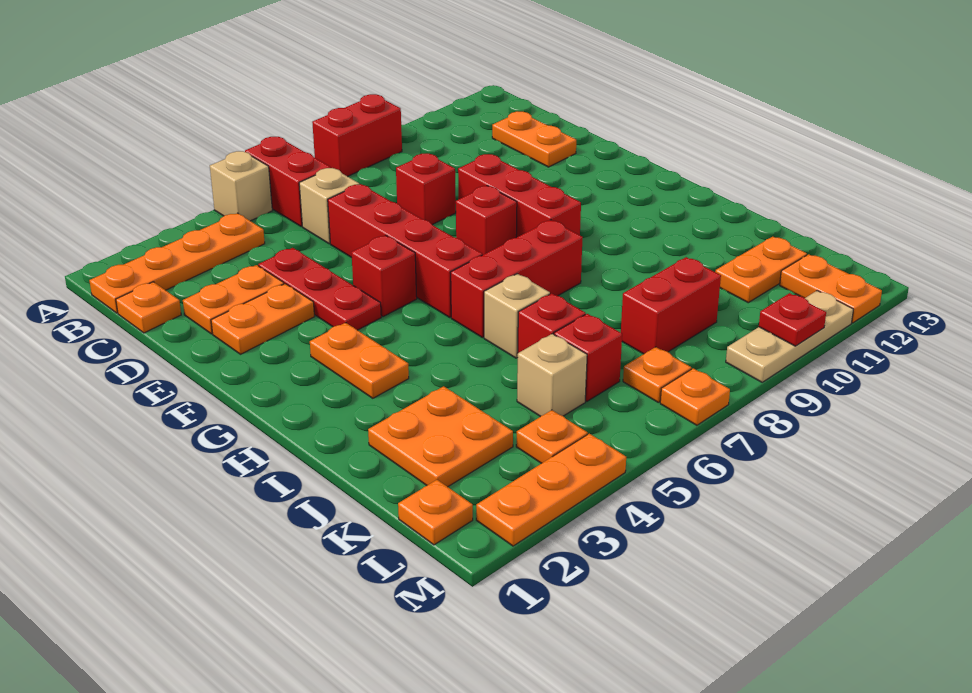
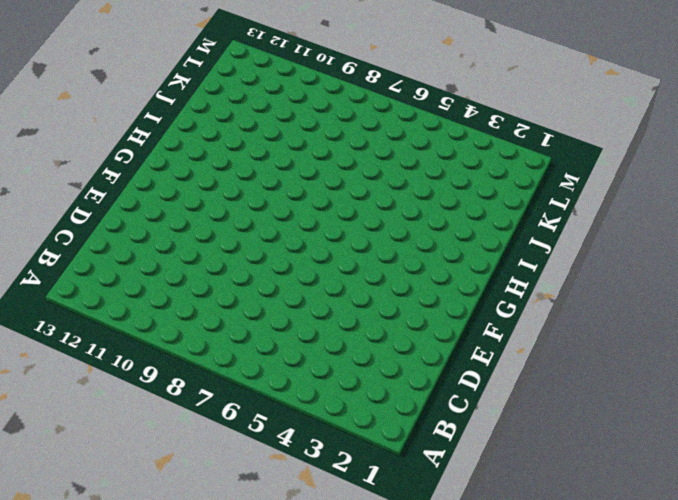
none -> tan 1x1 brick [210,151,272,221]
none -> red 1x2 brick [245,137,331,227]
none -> red 1x2 brick [312,94,402,177]
none -> orange 1x4 plate [89,213,265,313]

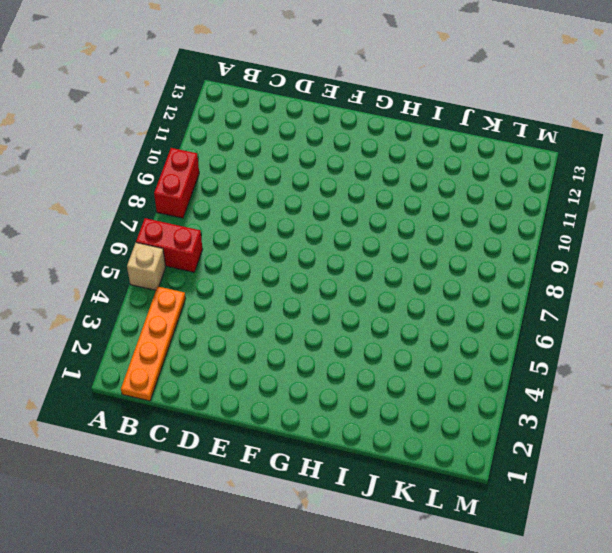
none -> orange 1x1 plate [116,282,181,333]
none -> tan 1x1 brick [299,168,359,244]
none -> orange 1x2 plate [492,111,576,167]
none -> orange 1x2 plate [183,265,284,334]

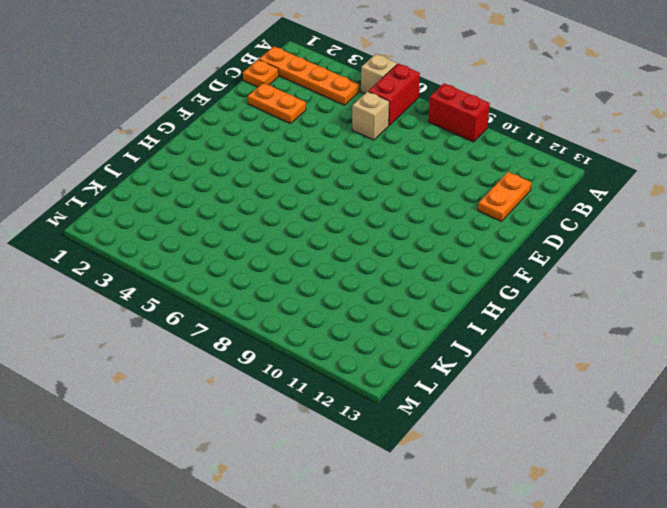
none -> red 1x3 plate [258,248,381,330]
none -> red 1x4 brick [328,184,482,317]
none -> red 1x1 brick [396,154,456,225]
none -> orange 1x2 plate [211,284,315,354]

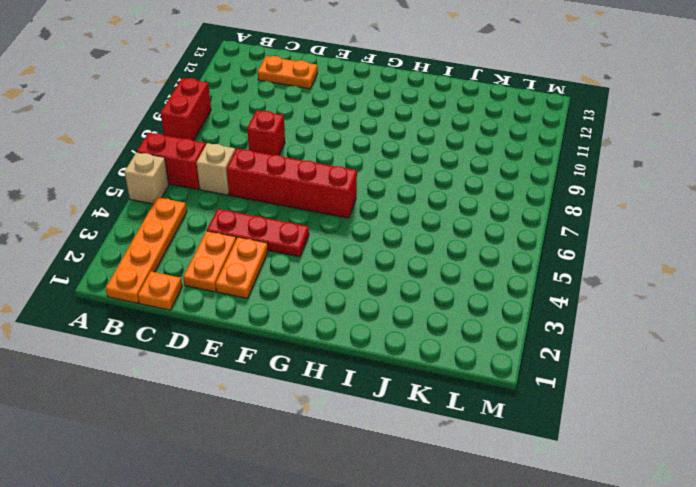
none -> red 1x3 brick [458,154,581,237]
none -> red 1x1 brick [351,235,417,317]
none -> red 1x1 brick [456,186,517,255]
none -> orange 1x2 plate [310,323,409,398]

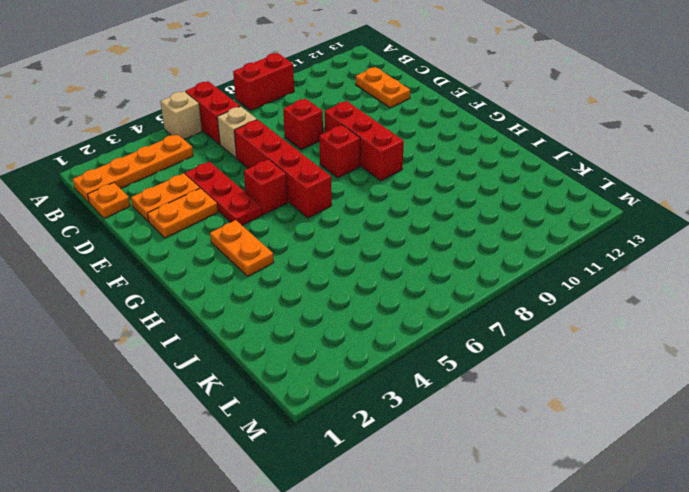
none -> red 1x3 brick [451,220,583,338]
none -> tan 1x1 brick [484,274,550,358]
none -> orange 2x2 plate [368,386,513,487]
none -> red 1x1 brick [518,293,586,353]

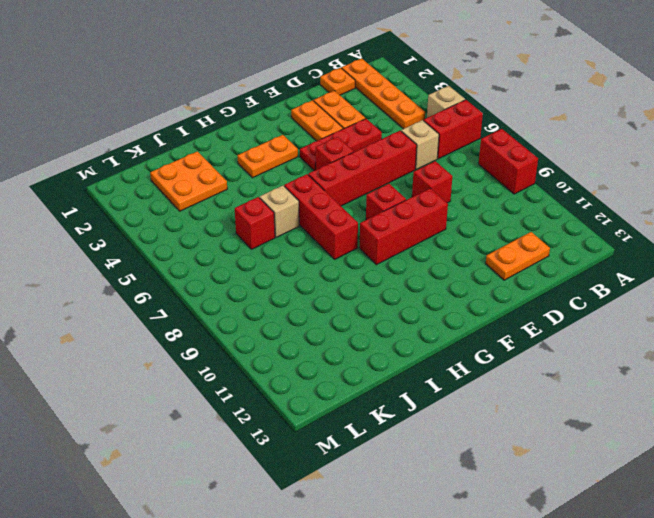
none -> tan 1x1 brick [517,334,587,417]
none -> red 1x1 brick [554,314,622,401]
none -> red 1x2 brick [621,257,721,354]
none -> orange 1x2 plate [715,237,807,303]

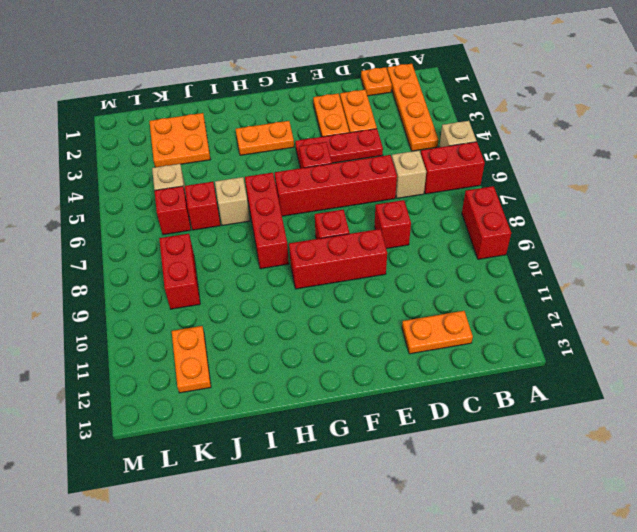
none -> orange 1x1 plate [398,480,473,545]
none -> orange 1x1 plate [516,410,588,463]
none -> orange 1x1 plate [623,347,691,402]
none -> orange 1x2 plate [780,254,882,323]

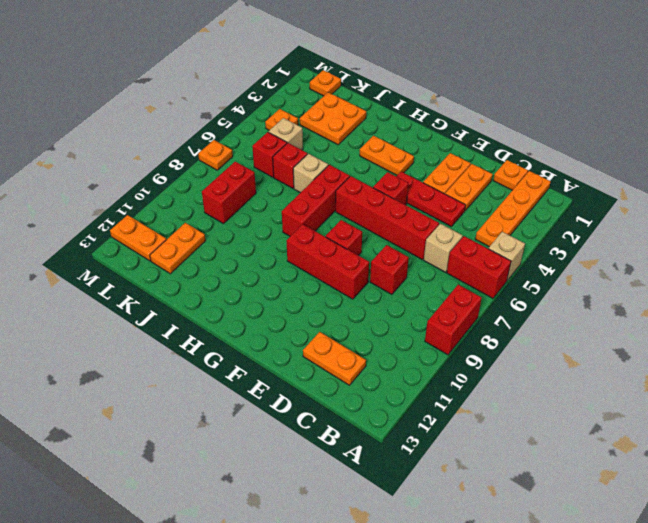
none -> orange 1x1 plate [623,347,691,402]
none -> orange 1x3 plate [476,434,626,546]
none -> tan 1x3 plate [726,291,854,382]
none -> red 1x1 plate [759,293,826,346]

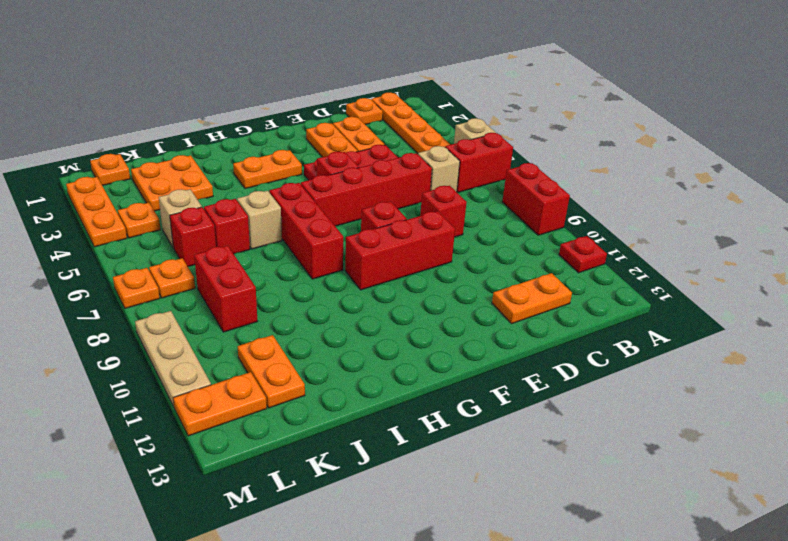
red 1x1 plate [559,236,607,273] -> red 1x1 plate moved to [759,293,826,346]

